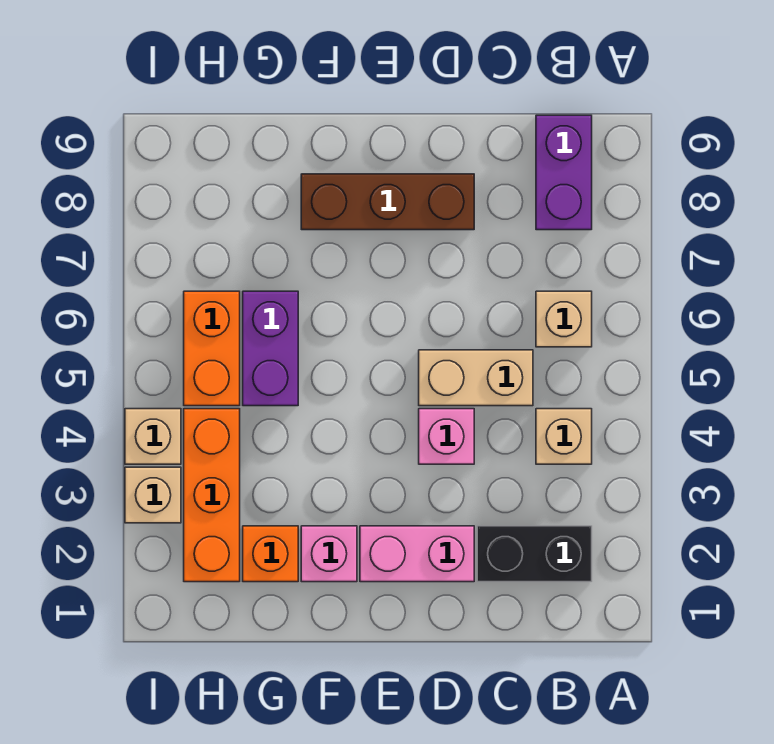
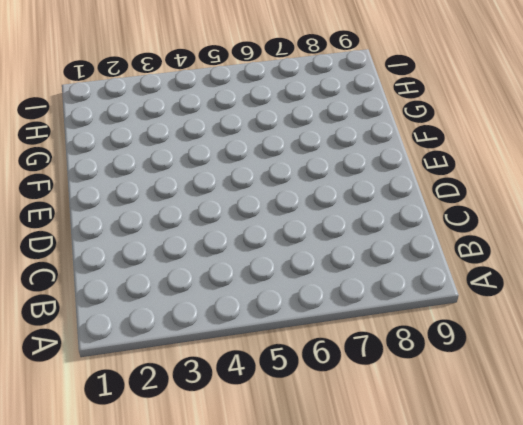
none -> black 1x2 brick [477,526,592,582]
none -> tan 1x1 brick [536,409,592,464]
none -> tan 1x1 brick [536,291,592,347]

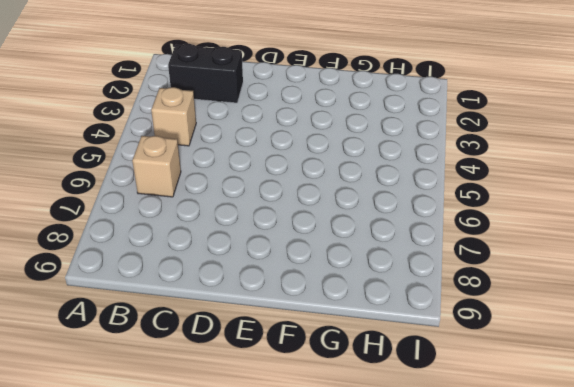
none -> purple 1x2 brick [536,115,592,230]
none -> tan 1x2 brick [419,350,533,406]
none -> pink 1x2 brick [360,526,474,582]

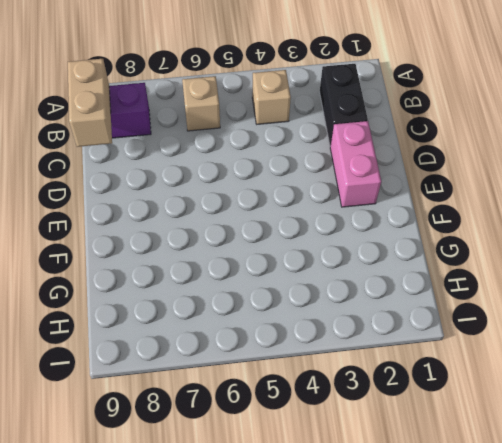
tan 1x2 brick [68,59,112,147] -> tan 1x2 brick moved to [419,350,533,406]
none -> pink 1x1 brick [419,409,474,464]
none -> brown 1x3 brick [301,174,474,230]
none -> pink 1x1 brick [301,526,357,582]

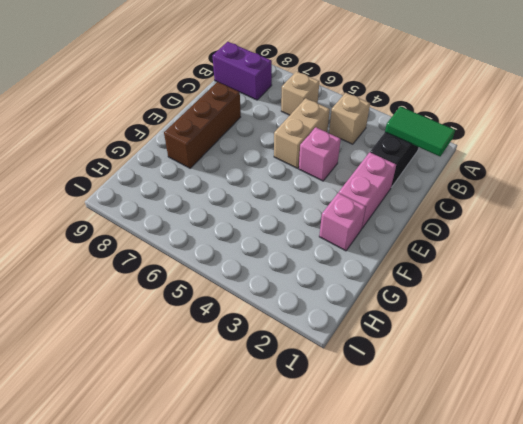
green 1x2 tile [385,107,455,156] -> none
none -> orange 1x1 brick [243,526,298,582]
none -> purple 1x2 brick [243,291,298,406]
none -> orange 1x3 brick [184,409,240,582]

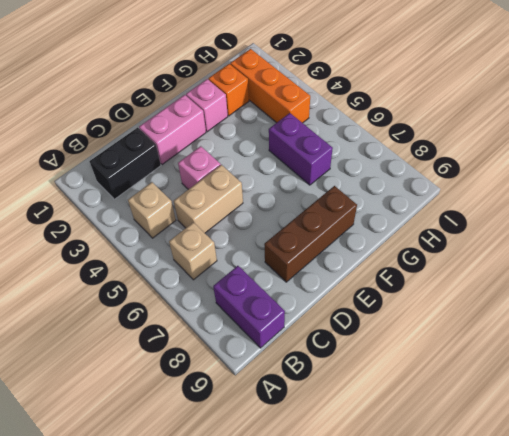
none -> orange 1x2 brick [184,291,240,406]
none -> tan 1x1 brick [125,467,181,523]
none -> tan 1x1 brick [125,409,181,464]

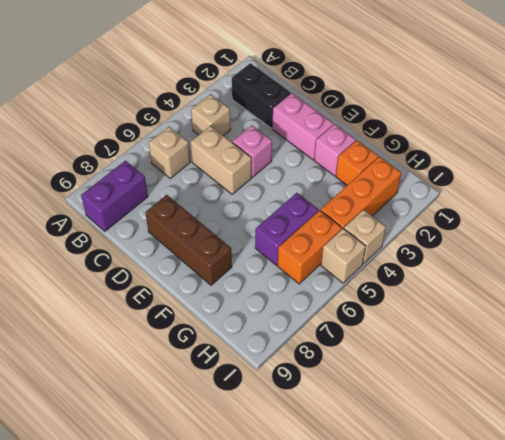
tan 1x1 brick [321,229,366,283] -> tan 1x1 brick moved to [125,467,181,523]

